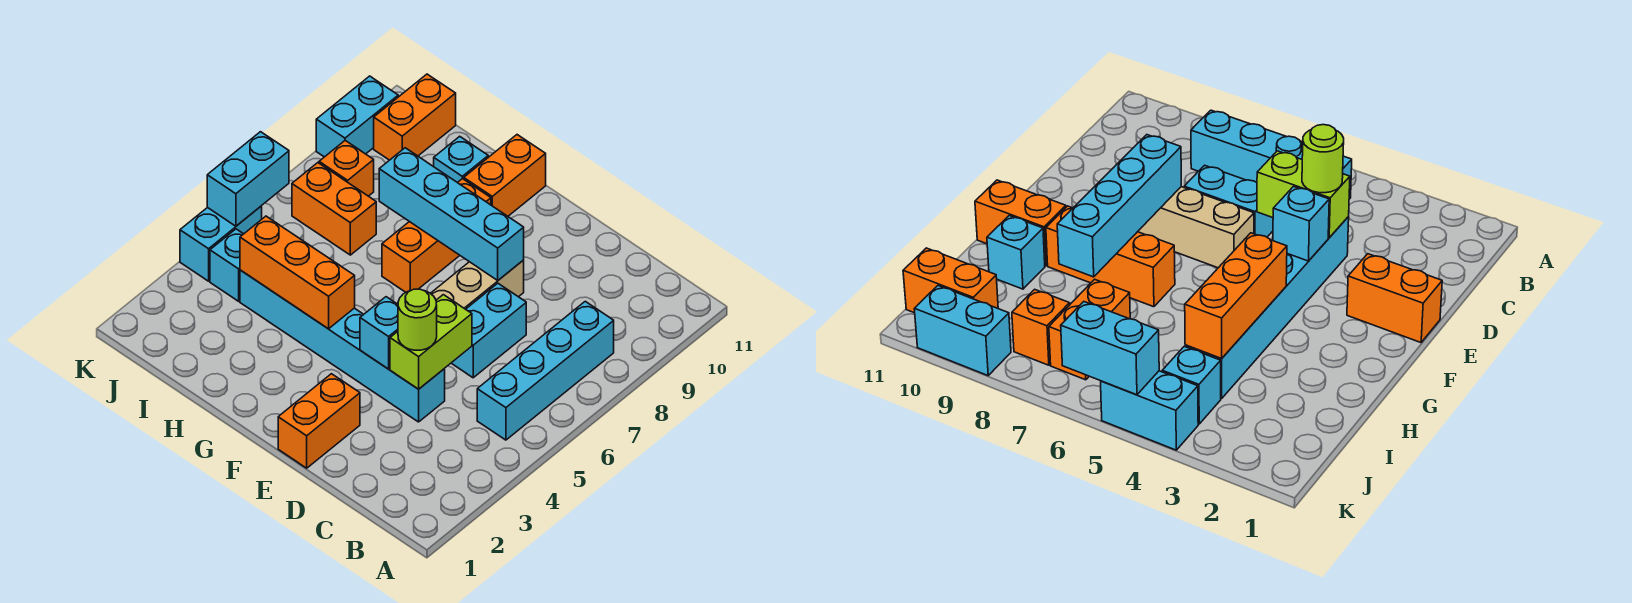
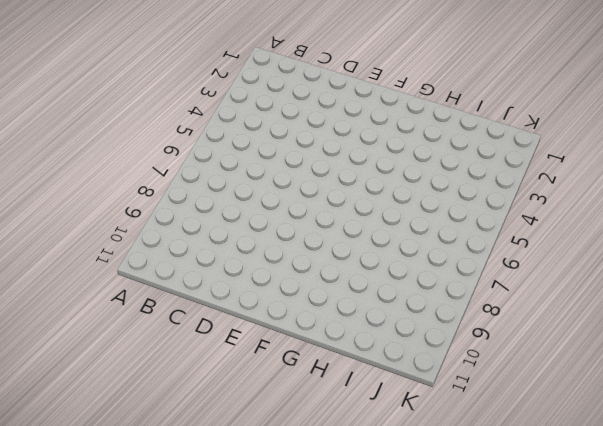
none -> cyan 1x4 brick [477,301,614,440]
none -> cyan 1x6 brick [240,270,445,422]
none -> cyan 1x2 brick [452,283,526,378]

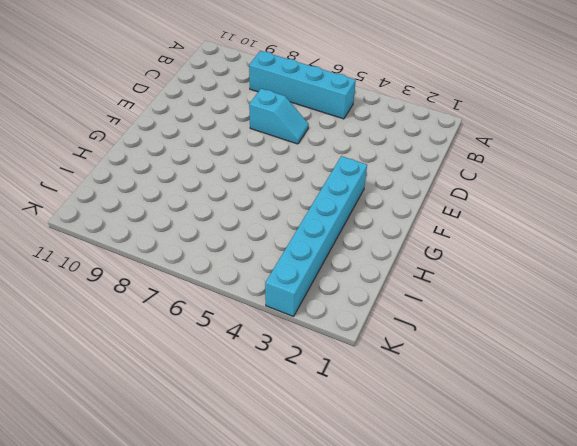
cyan 1x2 slope [249,89,309,144] -> cyan 1x2 brick [452,283,526,378]
cyan 1x6 brick [265,156,367,316] -> cyan 1x6 brick moved to [240,270,445,422]
none -> orange 1x2 brick [278,374,360,468]
none -> tan 1x3 brick [431,260,524,309]
none -> orange 1x3 brick [382,179,491,292]

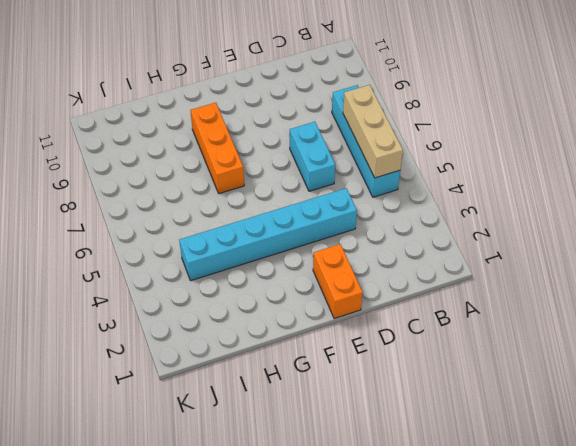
tan 1x3 brick [343,85,403,178] -> tan 1x3 brick moved to [431,260,524,309]
none -> orange 1x2 brick [464,135,546,216]
none -> cyan 1x1 brick [434,136,488,183]
none -> orange 1x2 brick [292,163,376,255]

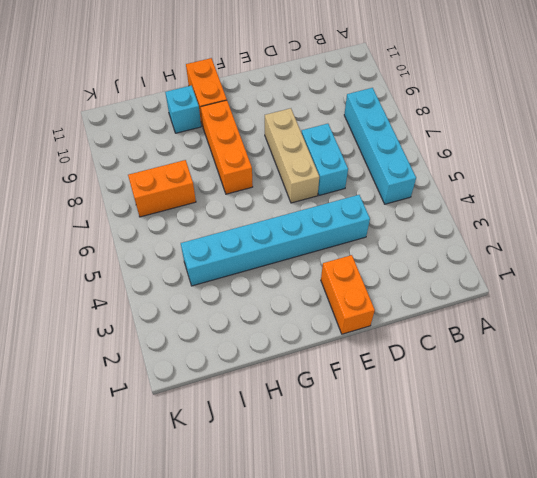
none -> cyan 1x1 brick [210,229,243,301]
none -> orange 1x1 brick [319,141,374,196]
none -> orange 1x2 brick [374,74,456,160]

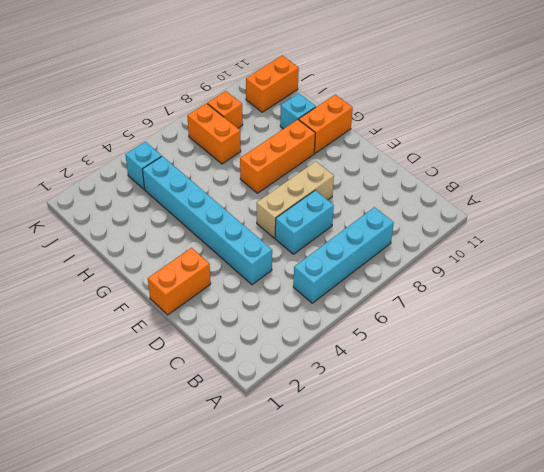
none -> cyan 1x2 brick [180,206,262,281]
none -> cyan 1x2 brick [316,76,398,157]
none -> lime 1x2 brick [390,295,472,389]

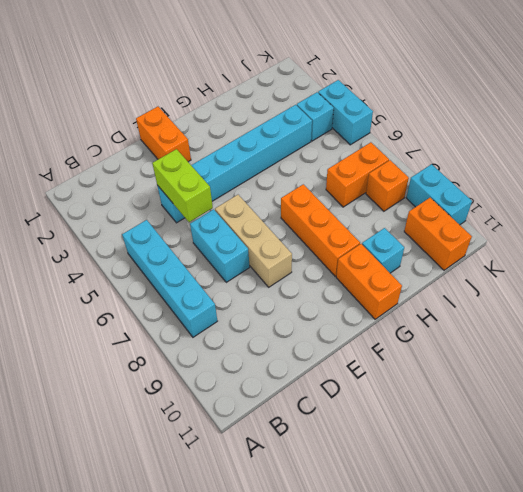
none -> cyan 1x1 brick [360,297,398,369]
none -> cyan 1x4 brick [379,148,524,280]
none -> orange 1x3 brick [240,216,355,329]

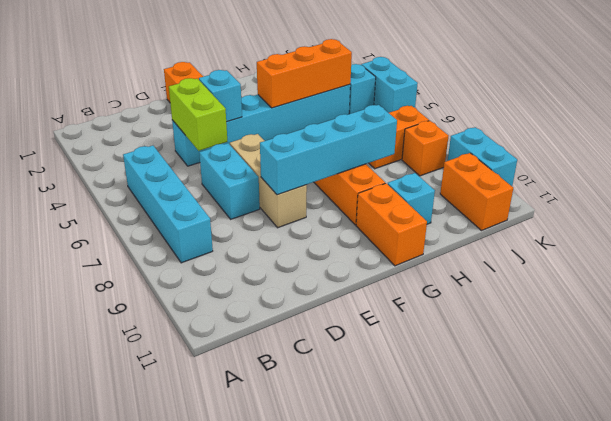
none -> cyan 1x2 brick [207,132,289,226]
none -> lime 1x1 round brick [398,289,437,350]

